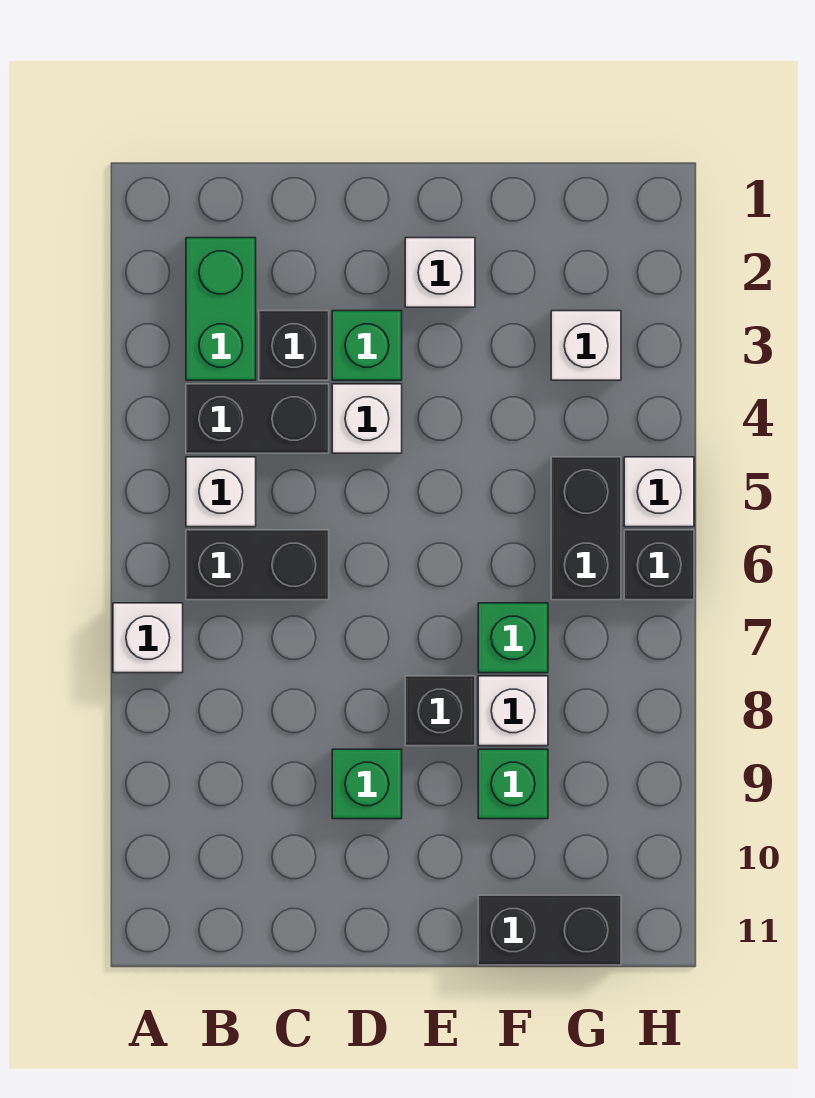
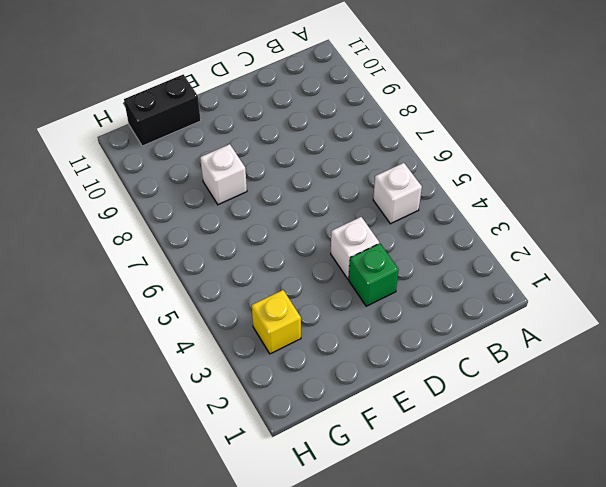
yellow 1x1 brick [252,290,301,354] -> white 1x1 brick [551,311,621,380]
none -> white 1x1 brick [113,603,183,673]
none -> green 1x2 brick [186,238,256,380]
none -> black 1x2 brick [186,384,329,453]

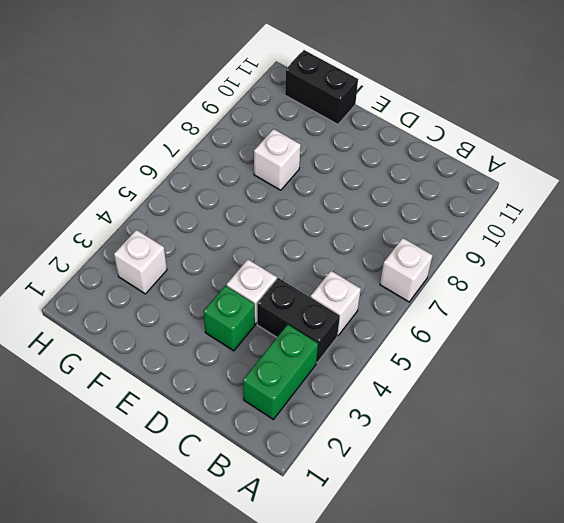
none -> black 1x2 brick [186,530,329,600]
none -> black 1x1 brick [259,311,329,380]
none -> green 1x1 brick [332,749,402,819]

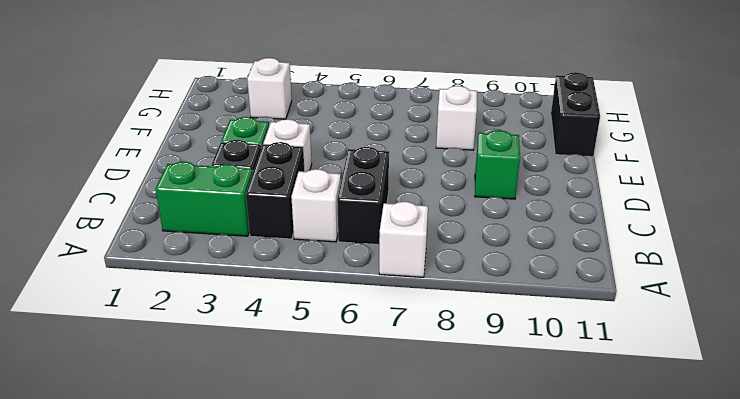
none -> white 1x1 brick [405,238,475,307]
none -> black 1x1 brick [405,676,475,746]
none -> green 1x1 brick [478,603,548,673]

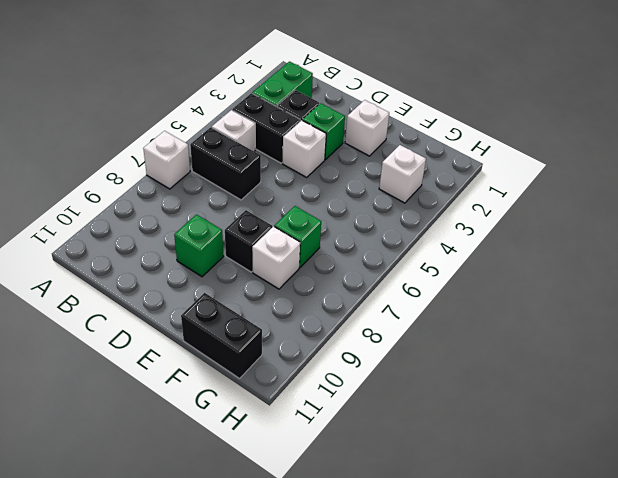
none -> green 1x1 brick [478,749,548,819]
none -> black 1x2 brick [551,457,621,600]
none -> white 1x1 brick [624,457,694,527]

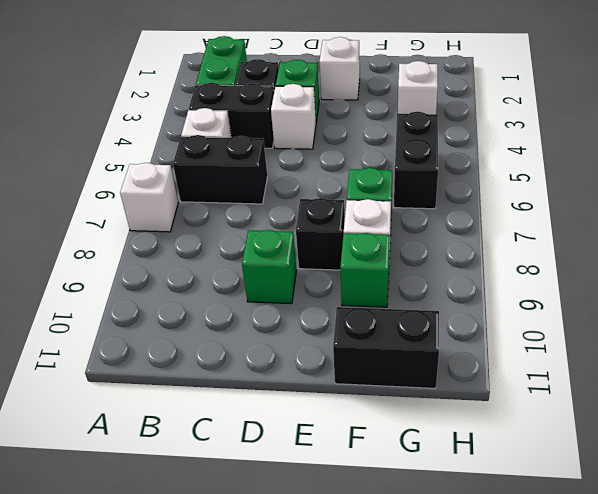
none -> white 1x1 brick [624,457,694,527]
none -> black 1x1 brick [624,530,694,600]

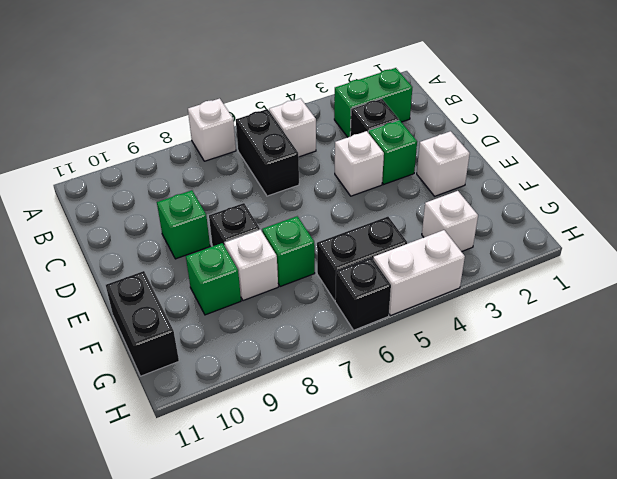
white 1x2 brick [373,230,465,316] -> white 1x1 brick [624,457,694,527]
none -> black 1x2 brick [186,384,329,453]

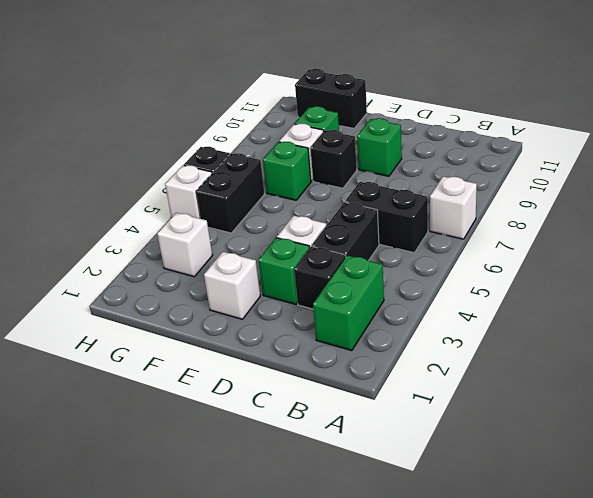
black 1x2 brick [312,202,379,261] -> black 1x2 brick turned to [186,384,329,453]
none -> white 1x1 brick [186,457,256,527]

